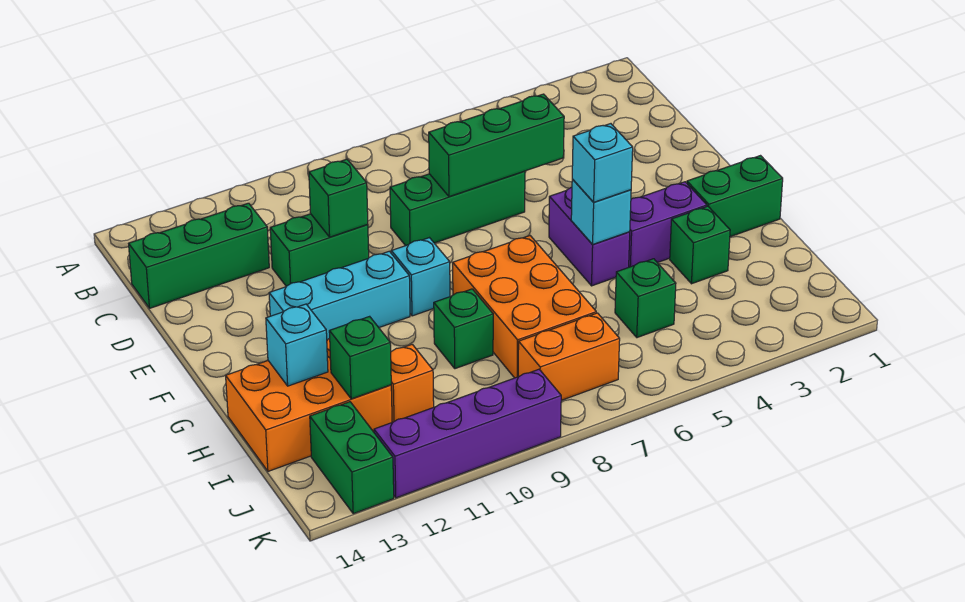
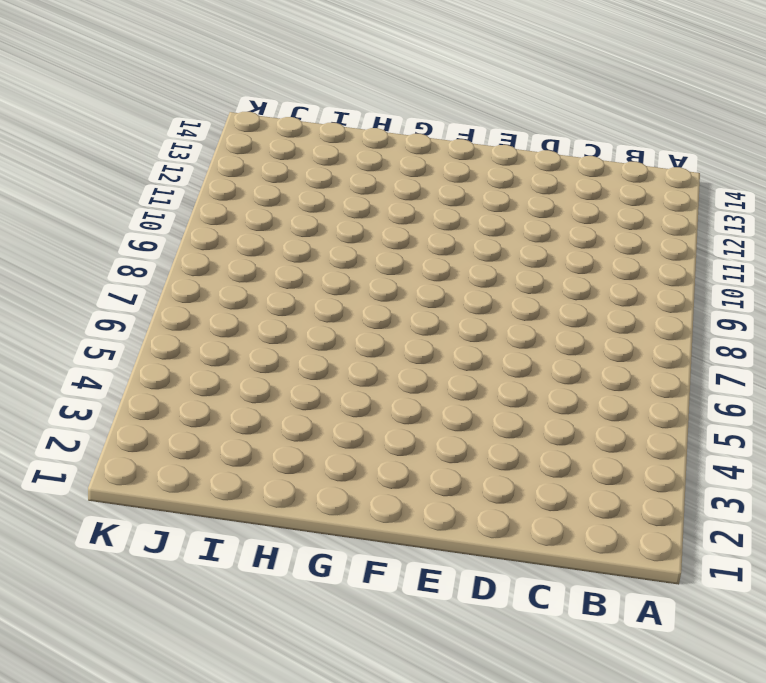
none -> green 1x3 brick [129,203,269,308]
none -> green 1x3 brick [390,171,525,246]
none -> green 1x2 brick [270,214,369,286]

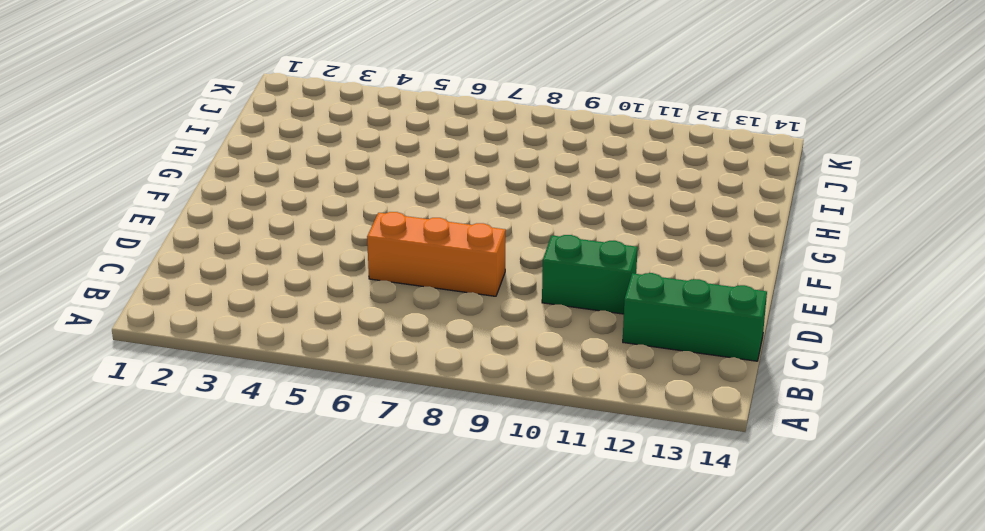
orange 1x3 brick [367,212,506,296] -> green 1x3 brick [390,171,525,246]
none -> purple 1x2 brick [549,187,630,286]
none -> cyan 1x1 brick [391,238,450,316]
none -> cyan 1x3 brick [269,251,410,340]

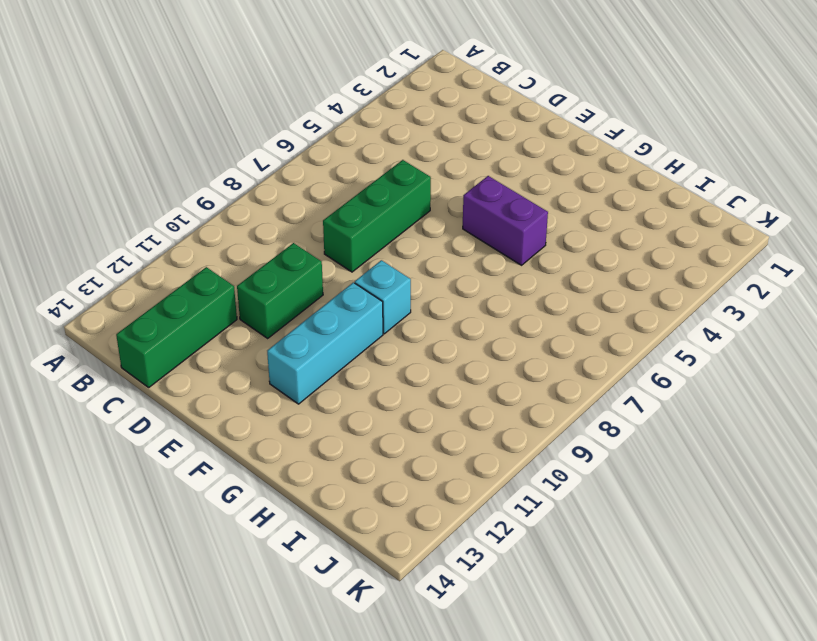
none -> green 1x2 brick [687,156,783,237]
none -> purple 1x2 brick [629,182,707,267]
none -> orange 2x3 brick [453,236,596,378]

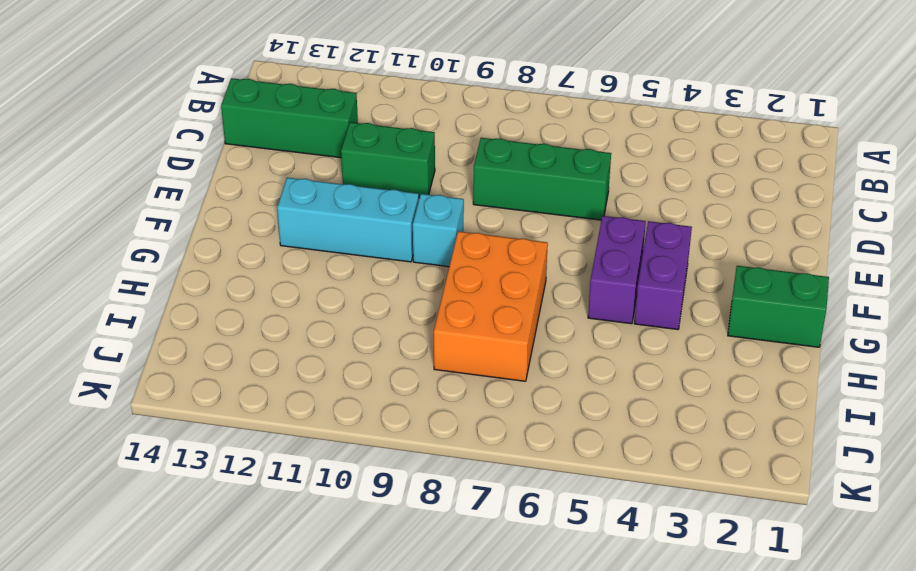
purple 1x2 brick [634,221,692,330] -> purple 1x2 brick turned to [629,182,707,267]
none -> green 1x1 brick [670,206,730,284]
none -> green 1x1 brick [434,289,493,369]
none -> orange 2x3 brick [226,338,392,471]

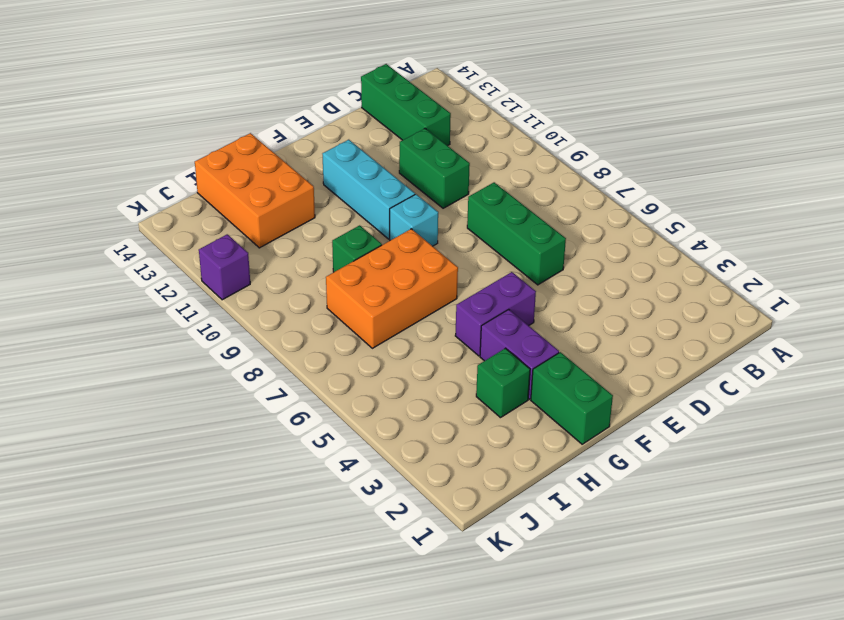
purple 1x1 brick [199,234,250,300] -> purple 1x4 brick [374,369,561,498]
none -> green 1x1 brick [615,259,676,338]
none -> orange 1x1 brick [391,344,434,422]
none -> orange 1x2 brick [518,313,620,400]

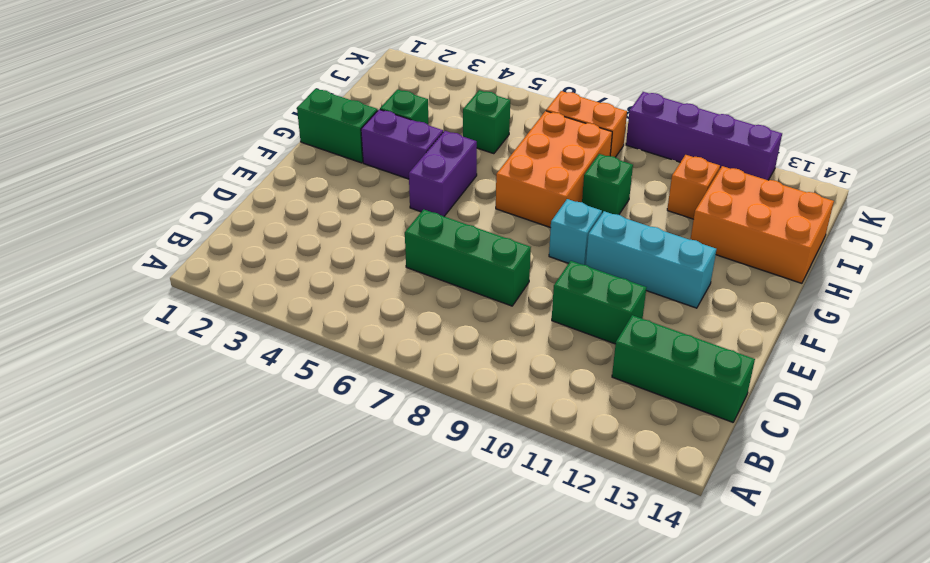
none -> green 1x2 brick [310,402,394,514]
none -> green 1x3 brick [429,94,564,197]
none -> green 1x1 brick [309,159,368,237]

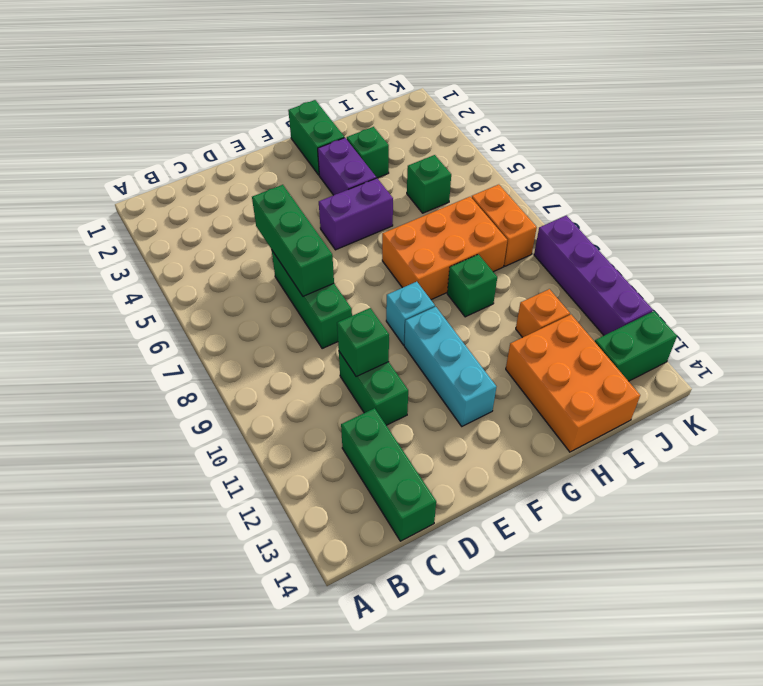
none -> cyan 1x1 brick [571,179,631,245]
none -> cyan 1x1 brick [266,304,328,386]
none -> green 1x1 brick [329,316,391,399]

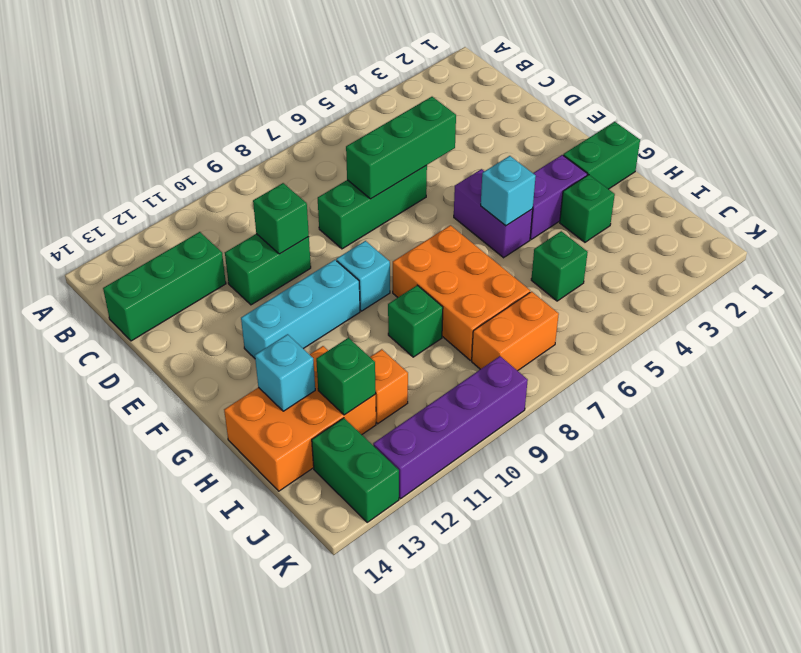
none -> cyan 1x1 brick [572,124,633,202]

